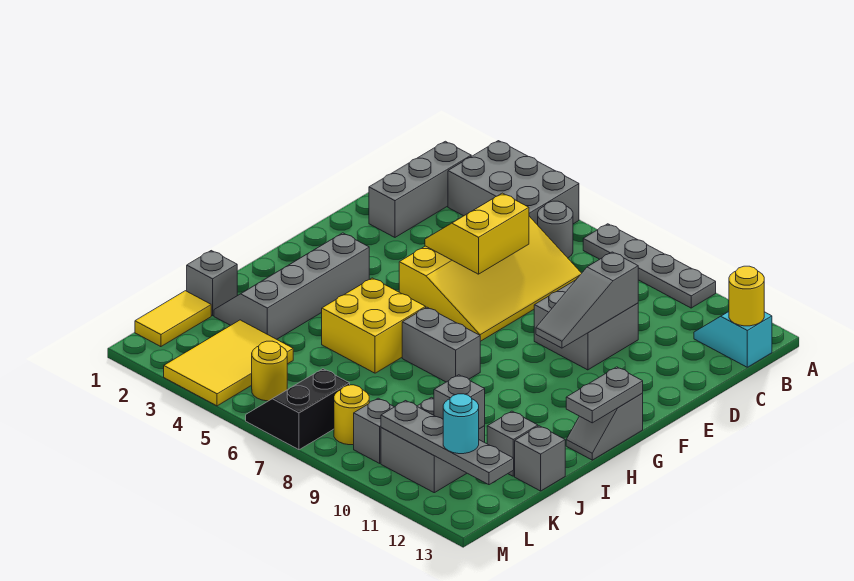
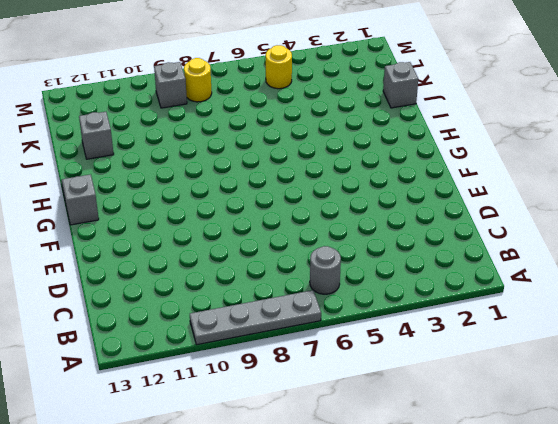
none -> grey 2x3 brick [448,141,579,225]
none -> grey 1x3 brick [369,141,471,237]
none -> cyan 1x2 slope [694,312,772,367]

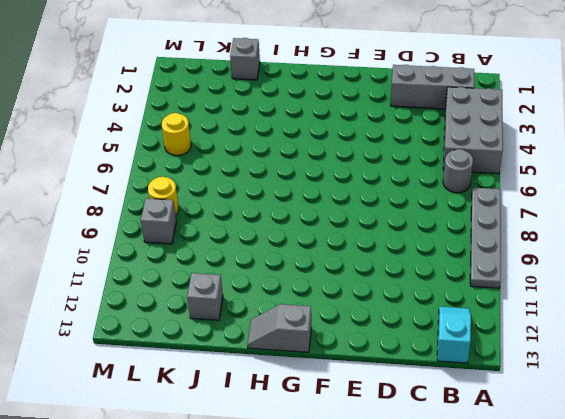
none -> yellow 3x4 slope [399,216,582,341]
none -> grey 2x2 brick [534,279,638,370]
none -> grey 2x4 slope [214,233,369,339]

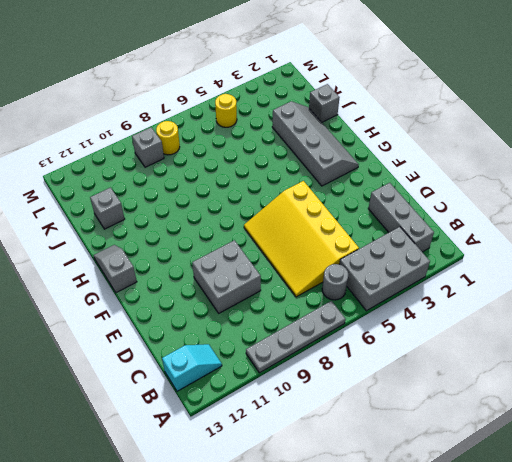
none -> yellow 2x2 brick [322,278,426,373]
none -> grey 1x2 brick [402,307,480,382]
none -> grey 1x1 brick [515,426,565,491]

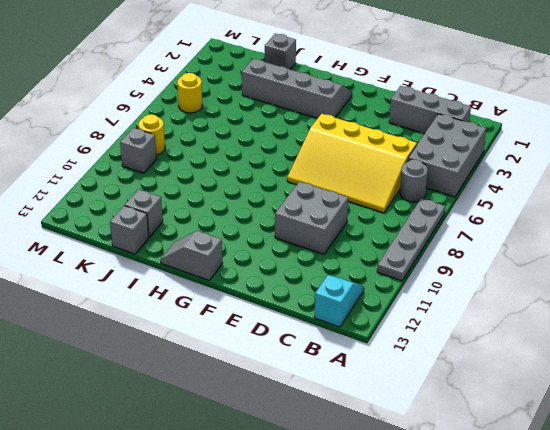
none -> yellow 2x2 brick [322,278,426,373]
none -> grey 1x2 brick [402,307,480,382]
none -> yellow 1x2 tile [135,291,211,347]

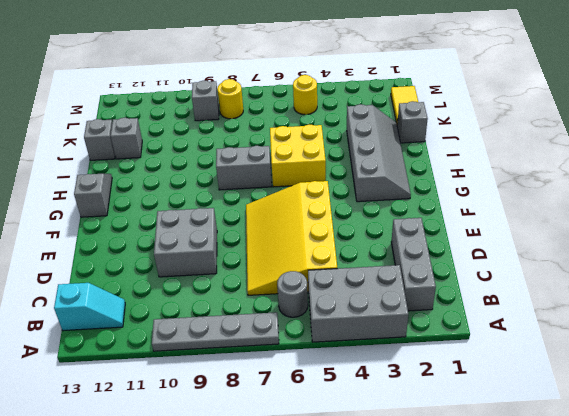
none -> yellow 2x3 tile [164,320,293,406]
none -> grey 2x2 brick [381,397,485,493]
none -> black 2x2 slope [246,369,350,450]

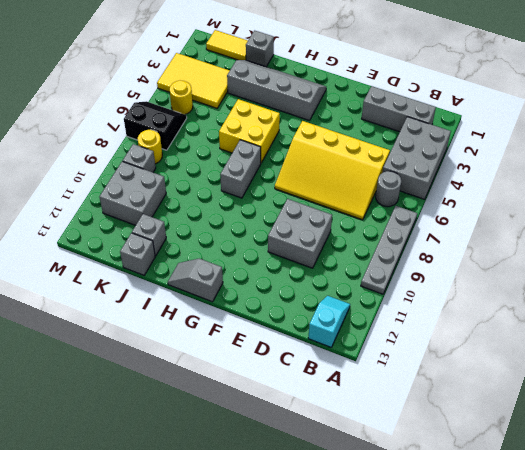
none -> yellow 1x1 round brick [729,266,764,326]
none -> yellow 2x2 slope [425,193,529,274]
none -> grey 1x3 slope [536,252,638,348]

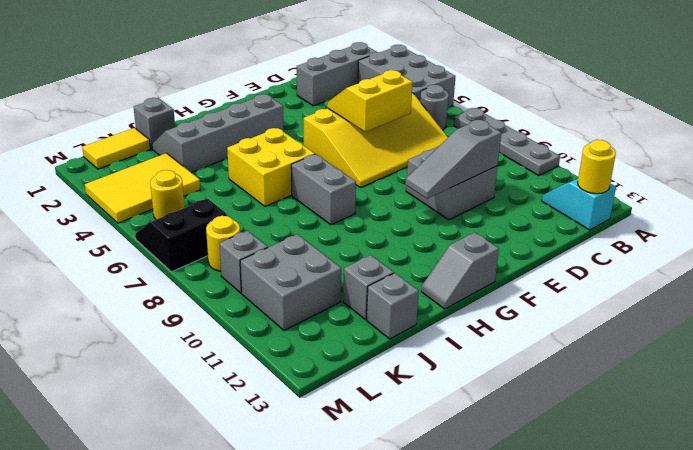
none -> grey 1x2 plate [566,367,643,423]
none -> grey 1x1 brick [434,375,485,429]
none -> grey 1x4 plate [381,401,514,485]

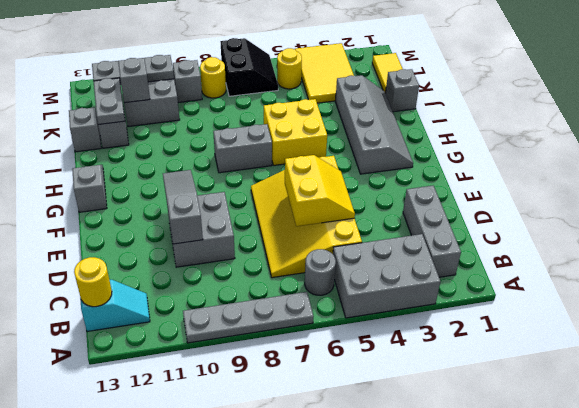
grey 1x2 plate [93,78,125,125] -> grey 1x2 plate moved to [566,367,643,423]
grey 1x3 plate [92,55,174,85] -> grey 1x4 plate [381,401,514,485]
none -> cyan 1x1 round brick [443,394,479,454]

